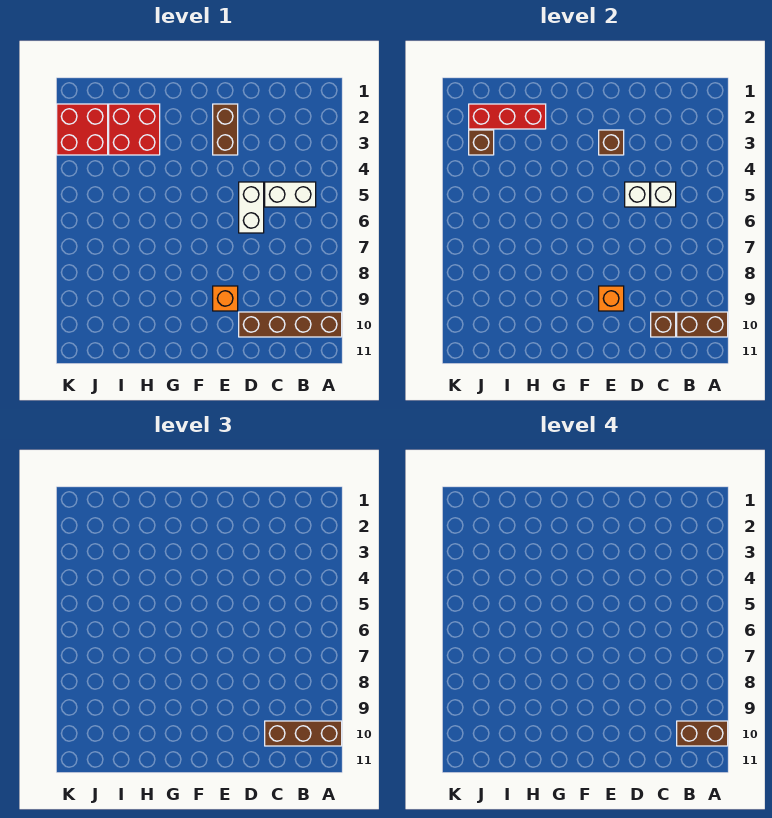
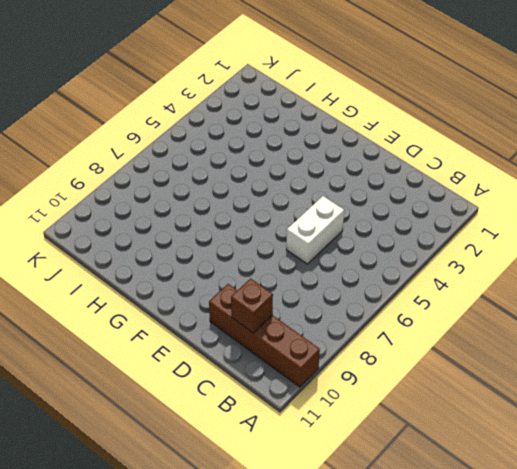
none -> white 1x2 brick [265,182,316,207]
none -> brown 1x2 brick [213,104,238,155]
none -> orange 1x1 brick [213,286,238,311]

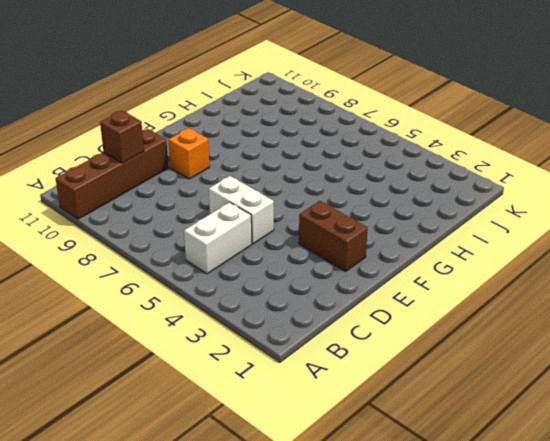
none -> red 2x2 brick [109,104,160,155]
none -> red 2x2 brick [57,104,108,155]
none -> brown 1x2 brick [677,312,728,337]

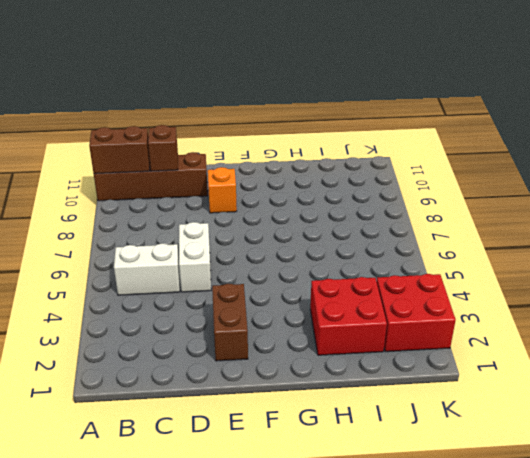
none -> white 1x1 brick [651,182,676,207]
none -> white 1x1 brick [625,182,650,207]
none -> brown 1x1 brick [599,130,624,155]

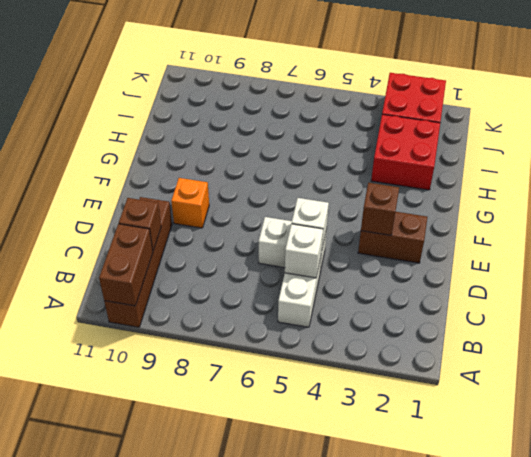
none -> orange 1x1 brick [599,286,624,311]
none -> red 1x3 brick [469,104,546,129]
none -> brown 1x1 brick [469,130,494,155]

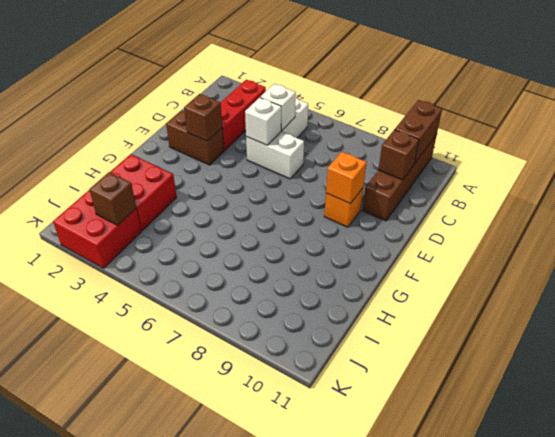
red 1x3 brick [221,80,266,150] -> red 1x3 brick moved to [469,104,546,129]
none -> brown 1x3 brick [265,721,342,746]
none -> brown 1x2 brick [677,721,728,746]

